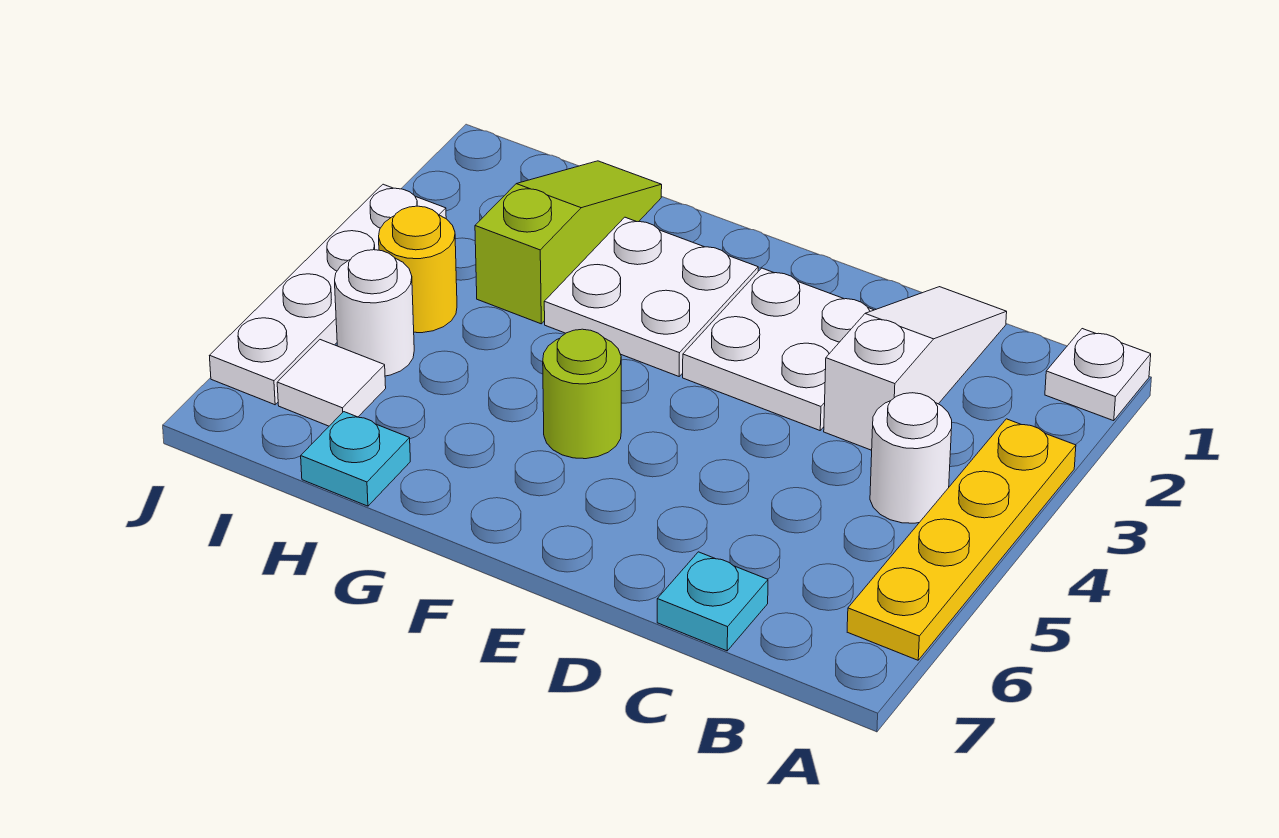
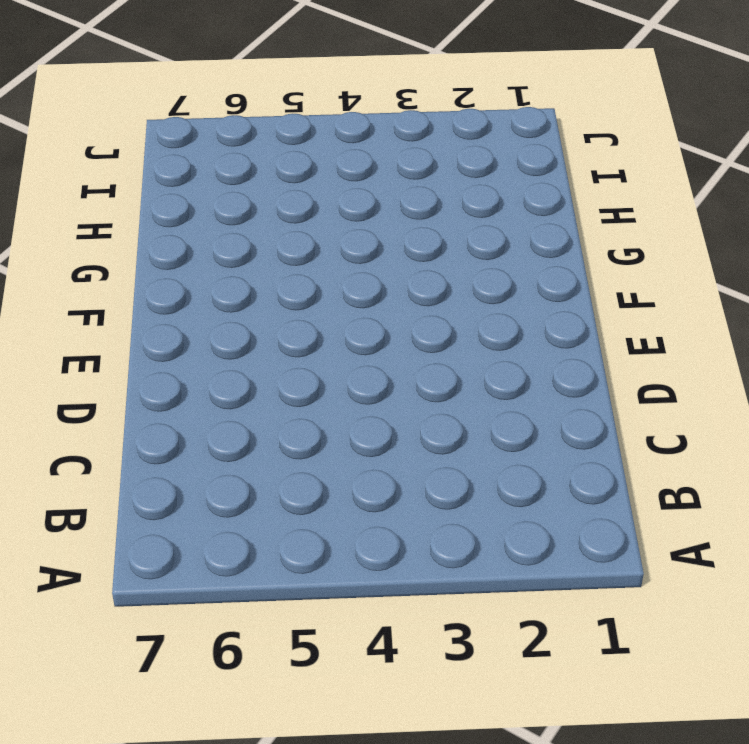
none -> white 1x1 plate [1045,329,1151,421]
none -> yellow 1x4 plate [847,419,1076,660]
none -> white 1x1 round brick [870,393,952,523]

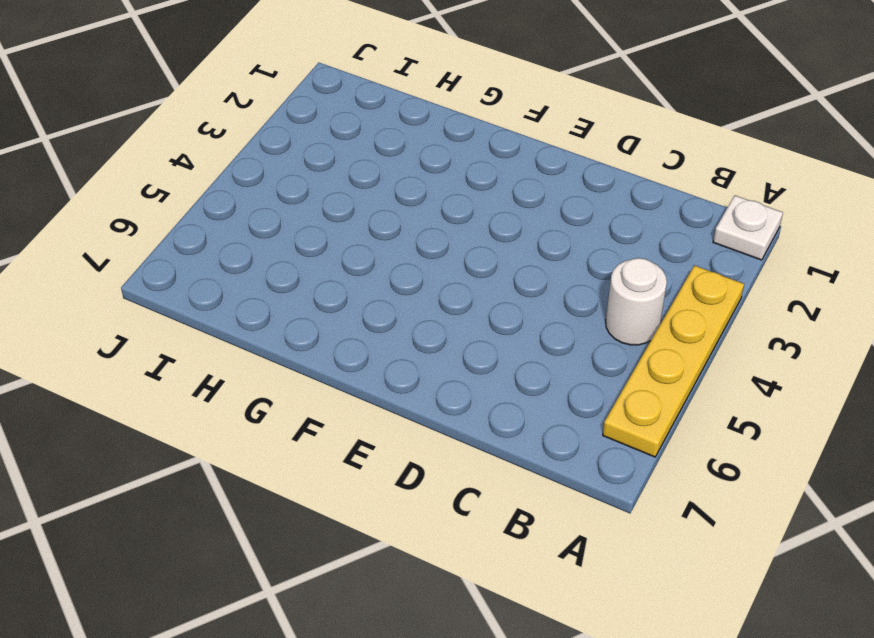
none -> white 1x3 slope [824,287,1007,450]
none -> cyan 1x1 plate [657,552,768,651]
none -> white 2x2 plate [683,268,873,430]

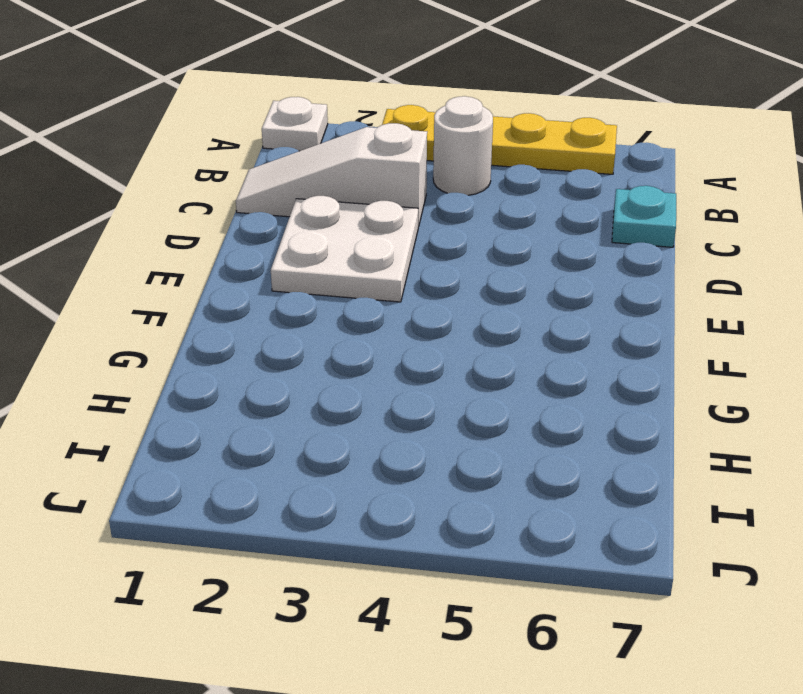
none -> white 2x2 plate [544,217,758,376]
none -> lime 1x1 round brick [543,329,621,459]
none -> lime 1x3 slope [475,161,662,324]

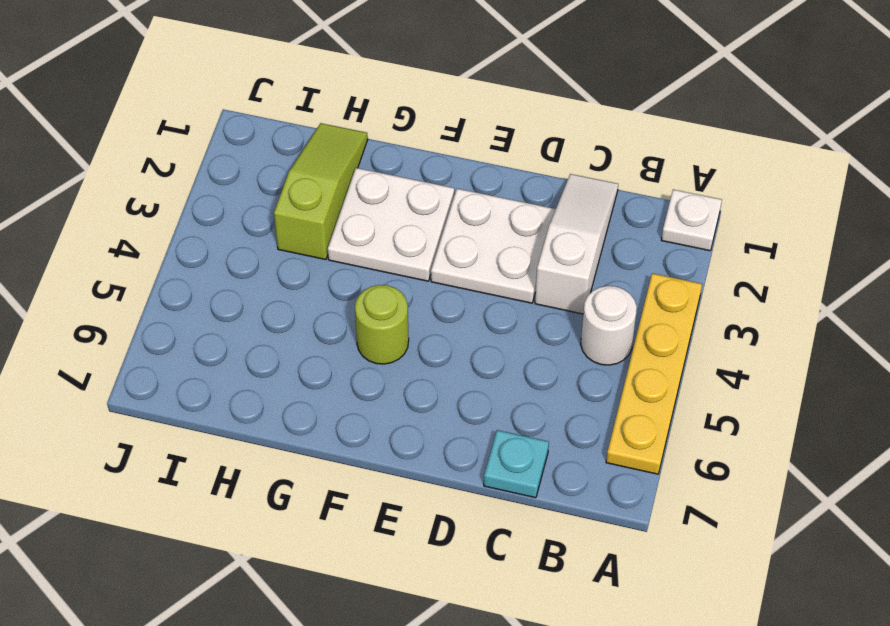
none -> cyan 1x1 plate [301,412,410,506]
none -> yellow 1x1 round brick [379,206,457,333]
none -> white 1x1 round brick [335,250,414,376]

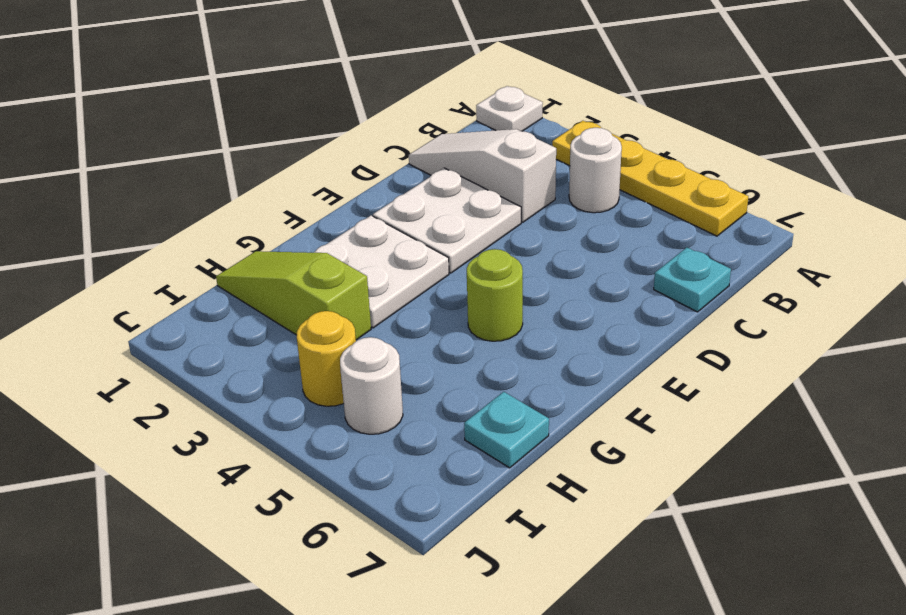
none -> white 1x1 tile [277,340,386,426]
none -> white 1x4 plate [209,184,446,405]

